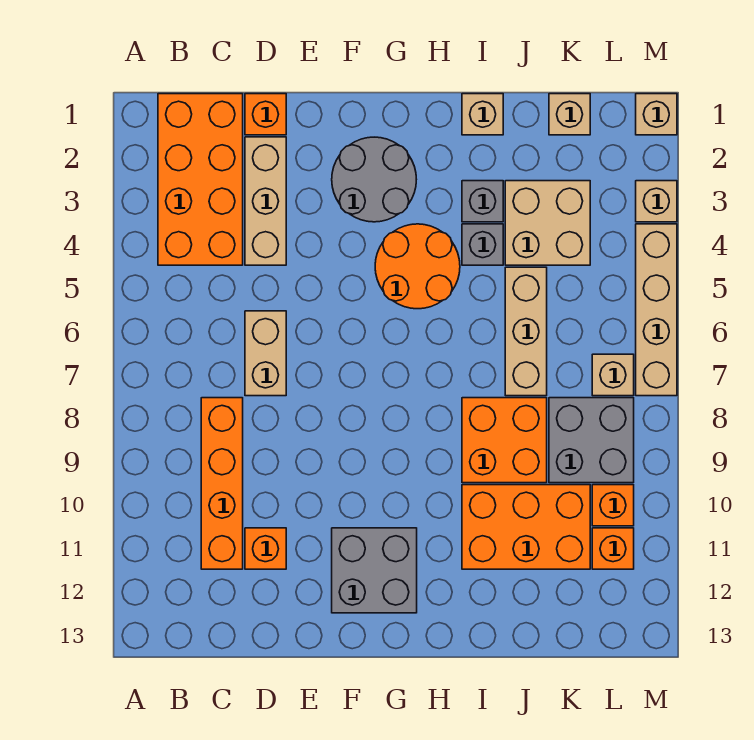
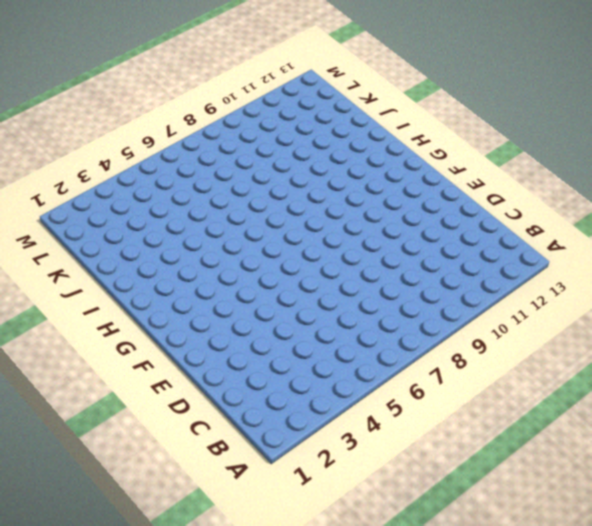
none -> orange 2x4 brick [158,94,243,265]
none -> orange 1x4 brick [201,398,243,569]
none -> orange 1x1 brick [245,94,286,135]

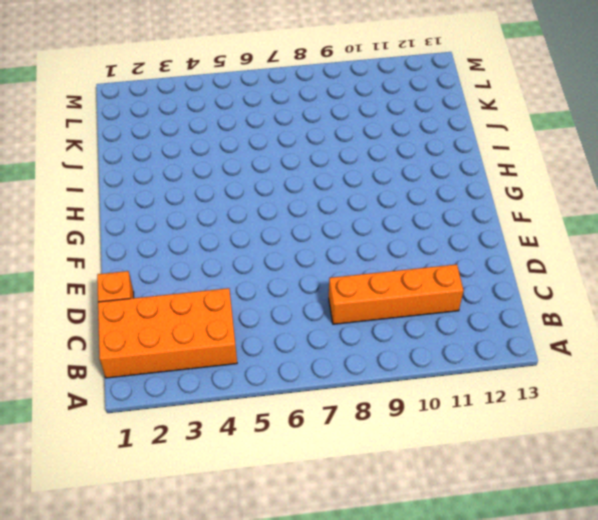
none -> tan 1x3 brick [245,137,286,265]
none -> tan 1x2 brick [245,311,286,396]
none -> orange 1x1 brick [245,528,286,569]

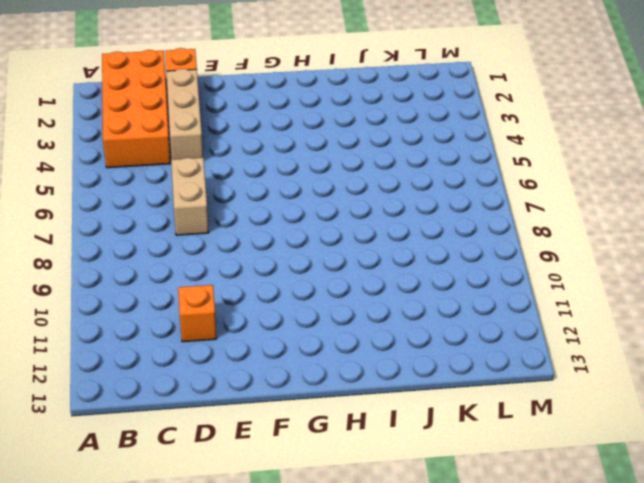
none -> orange 1x4 brick [201,398,243,569]
none -> grey 2x2 round brick [332,137,416,222]
none -> grey 2x2 brick [332,528,417,613]

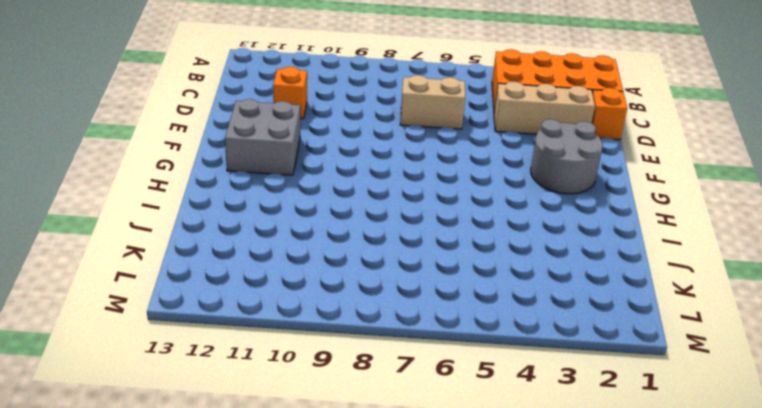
none -> orange 1x4 brick [201,398,243,569]
none -> orange 2x2 round brick [375,224,460,309]
none -> tan 1x1 brick [462,94,503,135]

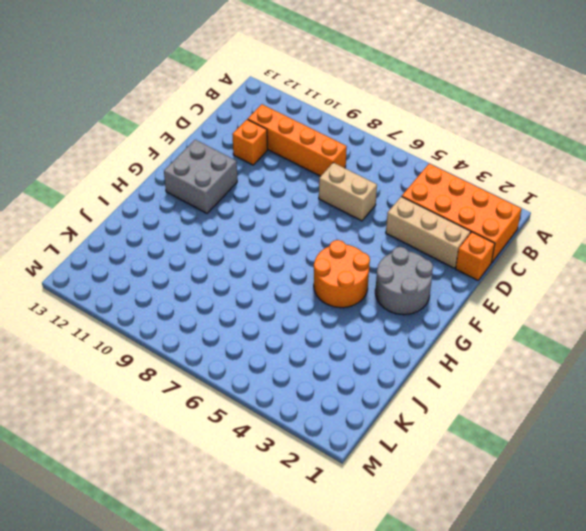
none -> tan 1x1 brick [462,94,503,135]
none -> grey 1x1 brick [462,181,503,222]
none -> grey 1x1 brick [462,224,503,265]

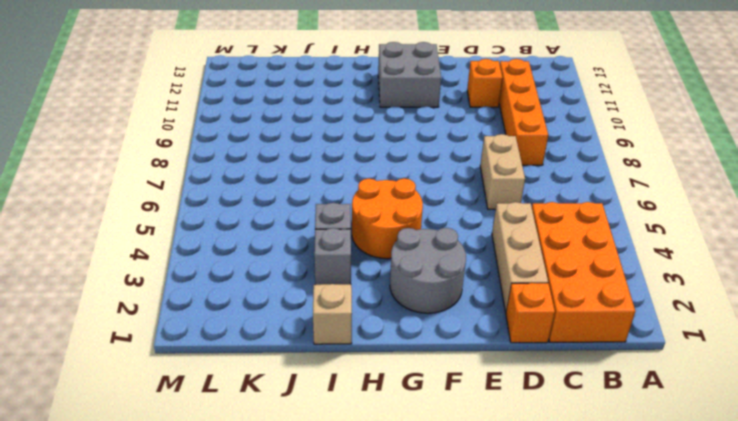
none -> orange 2x2 brick [462,398,547,483]
none -> orange 2x3 brick [462,485,590,569]
none -> tan 2x2 brick [505,181,590,265]

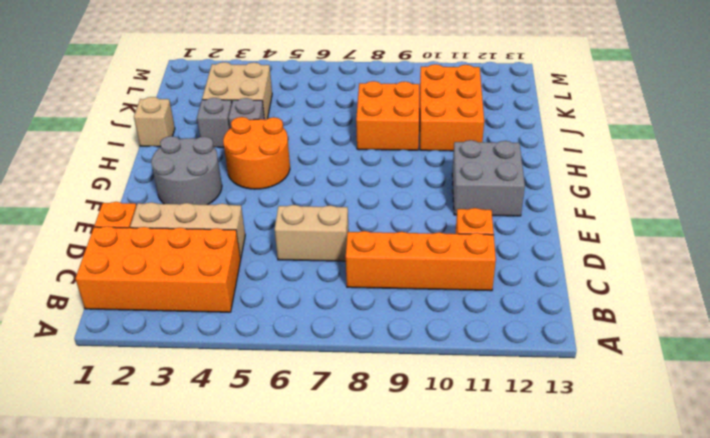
none -> tan 1x3 brick [505,267,547,396]
none -> tan 1x1 brick [549,94,590,135]
none -> grey 2x2 brick [549,398,634,483]

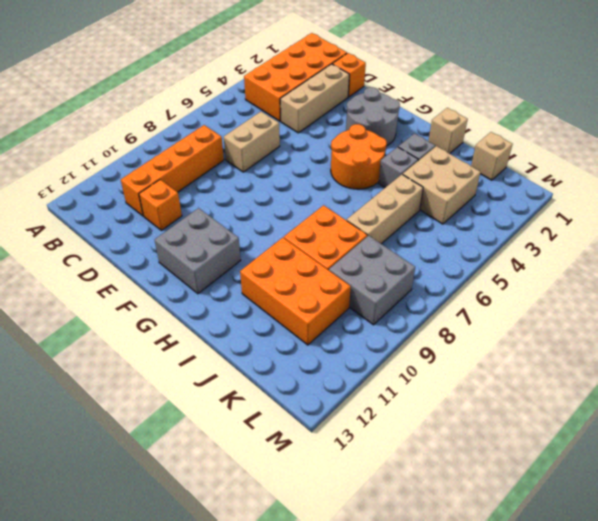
none -> tan 1x1 brick [592,354,634,396]
none -> orange 1x1 brick [592,485,634,526]
none -> orange 1x1 brick [592,528,634,569]

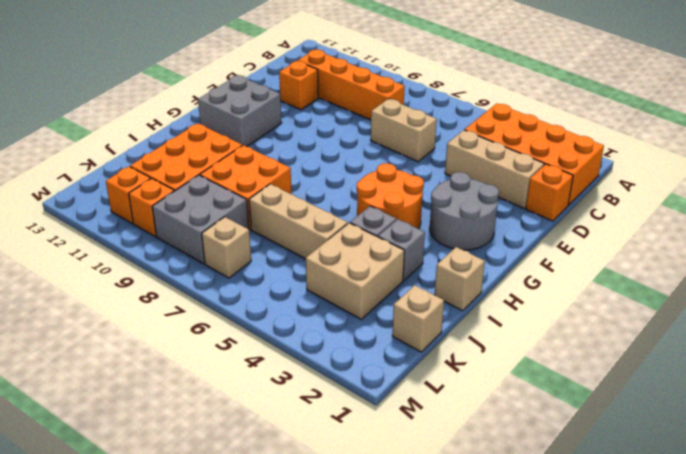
none -> tan 1x1 brick [636,94,677,135]
none -> tan 1x1 brick [636,181,677,222]
none -> tan 1x4 brick [636,224,677,396]

